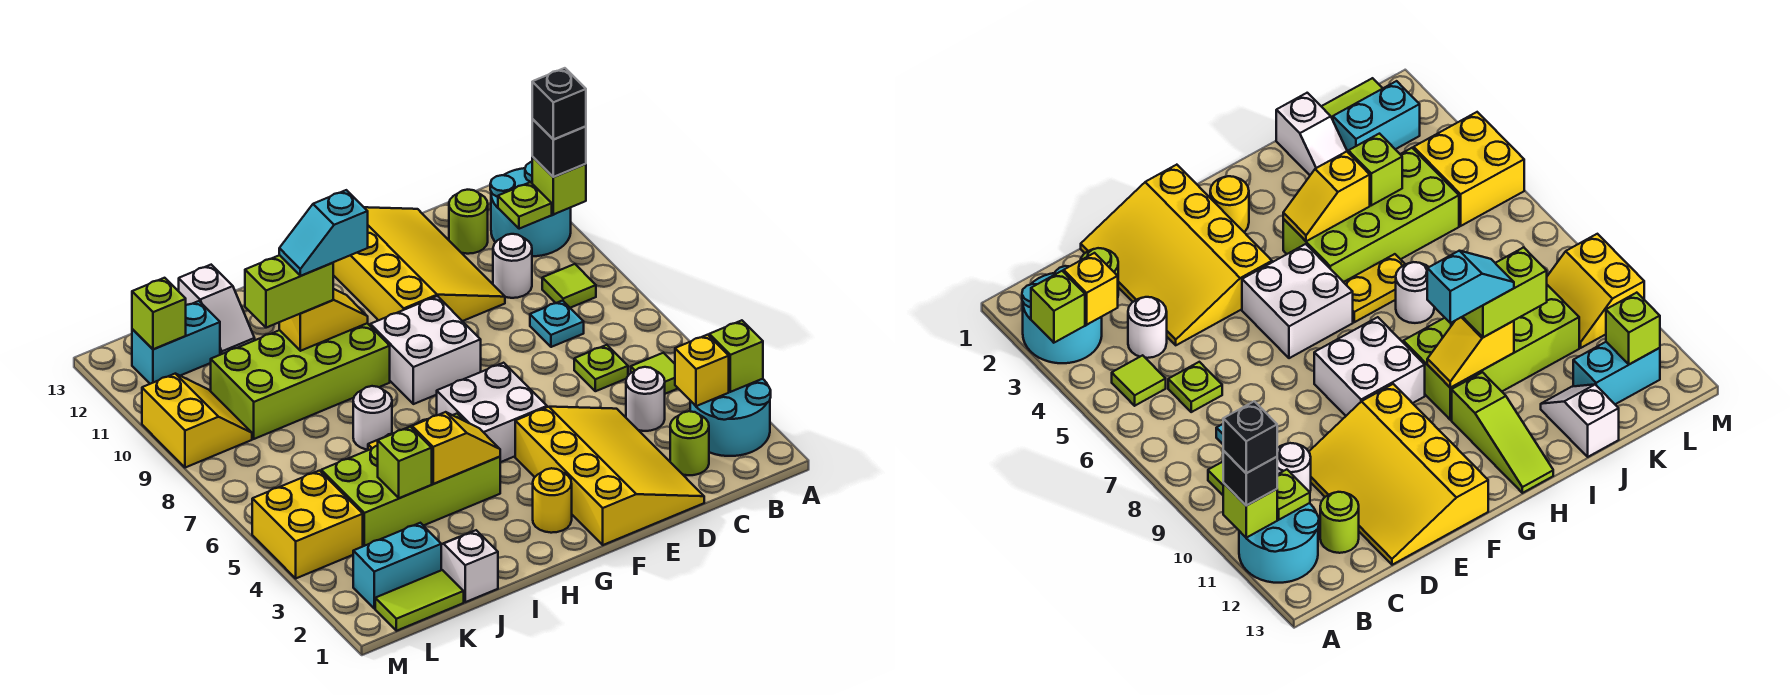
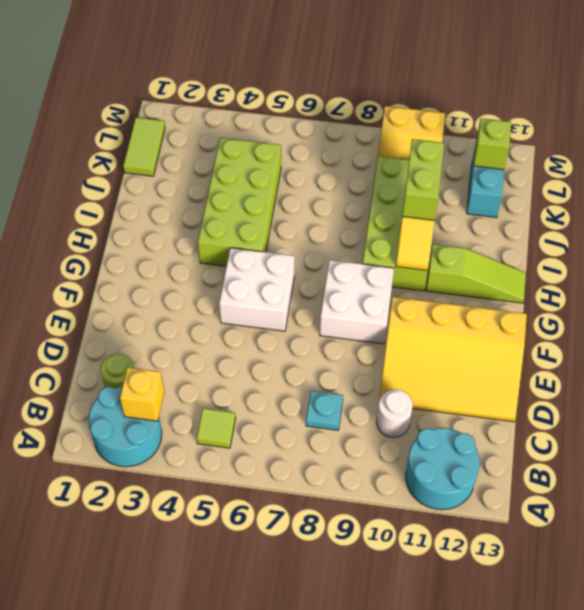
none -> lime 1x1 tile [542,264,596,308]
none -> white 1x1 round brick [626,367,665,431]
none -> lime 1x1 plate [574,345,628,391]
none -> lime 1x1 round brick [449,190,488,254]

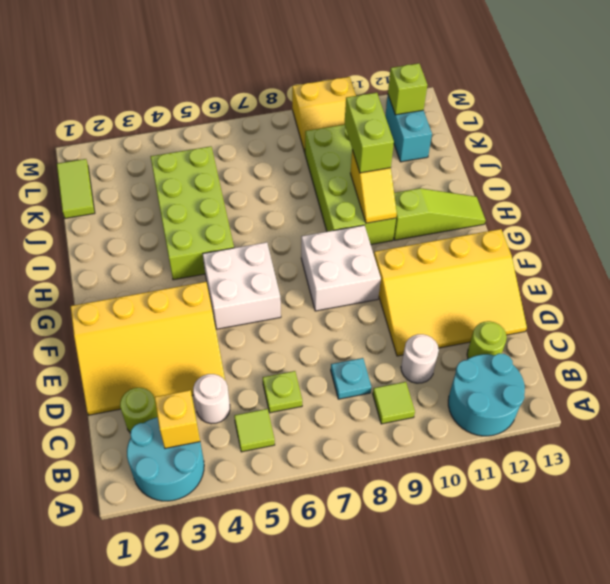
none -> yellow 1x1 round brick [533,468,572,533]
none -> yellow 1x2 plate [1344,254,1405,322]
none -> white 1x1 round brick [353,386,392,450]
none -> white 1x2 slope [441,530,498,602]

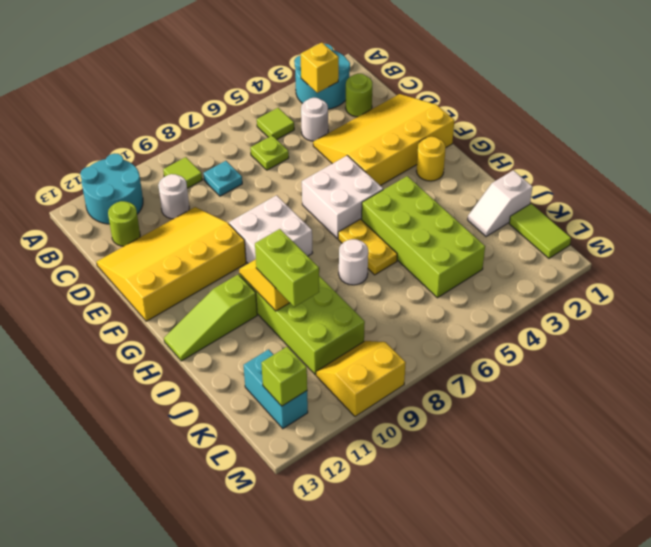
none -> white 1x2 slope [179,265,255,355]
none -> cyan 1x2 brick [353,523,441,609]
none -> yellow 2x2 brick [252,471,363,578]
none -> lime 1x1 brick [709,320,763,392]

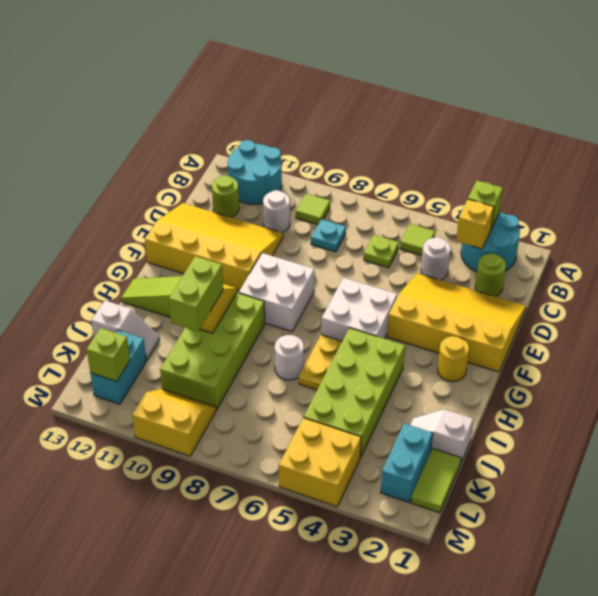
none -> lime 1x1 brick [532,157,586,214]
none -> lime 1x1 plate [498,182,552,229]
none -> yellow 1x2 slope [412,412,500,484]
none -> lime 1x1 brick [378,427,432,498]

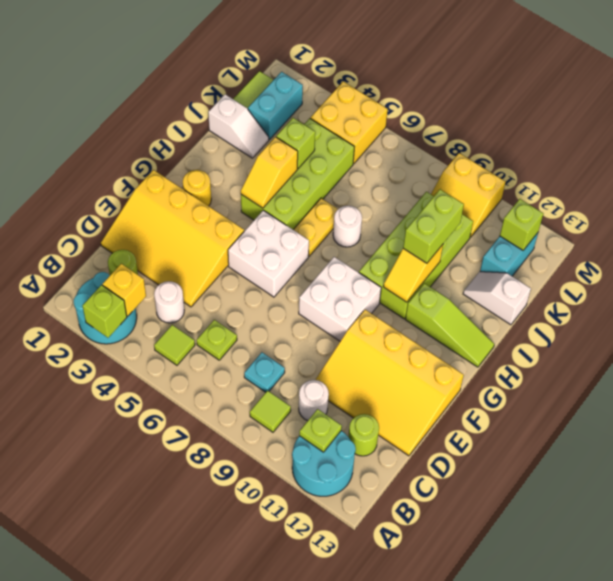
none -> lime 1x1 brick [532,157,586,214]
none -> black 1x1 brick [532,119,586,177]
none -> black 1x1 brick [532,68,586,140]
none -> cyan 1x2 slope [279,190,368,276]

